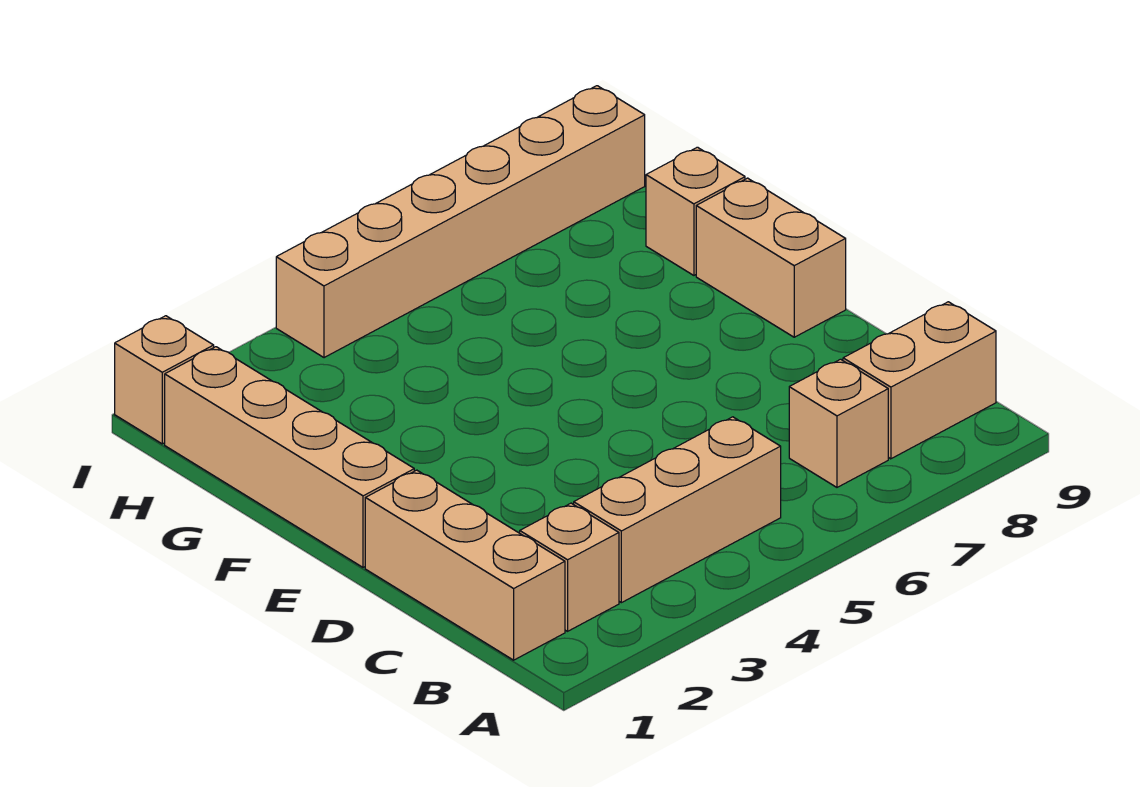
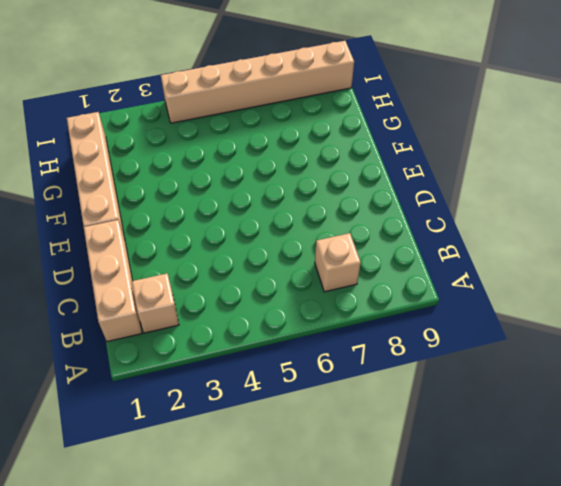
none -> tan 1x3 brick [574,417,781,603]
none -> tan 1x2 brick [843,302,996,459]

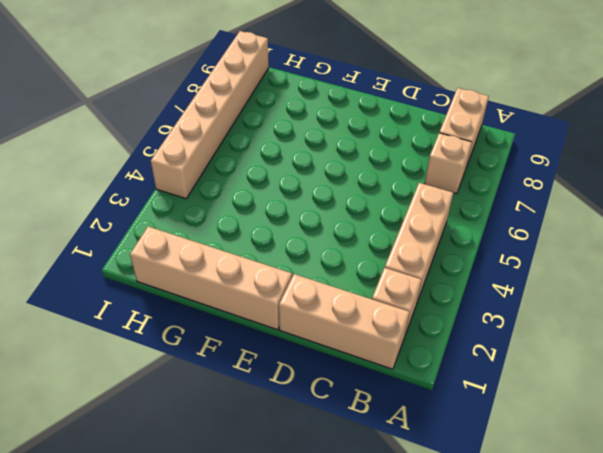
none -> tan 1x2 brick [696,178,846,337]
none -> tan 1x1 brick [646,147,745,275]

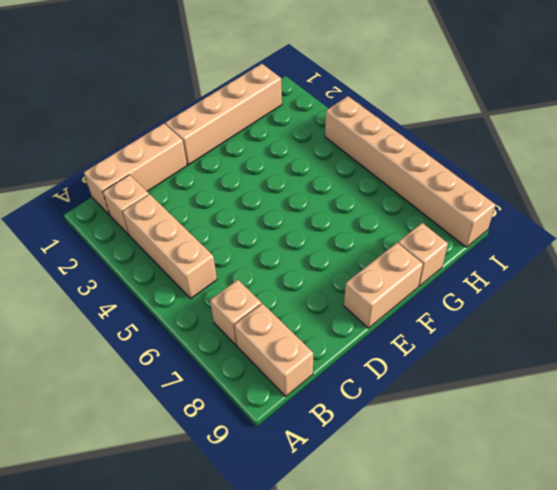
none -> tan 1x1 brick [115,316,214,444]

